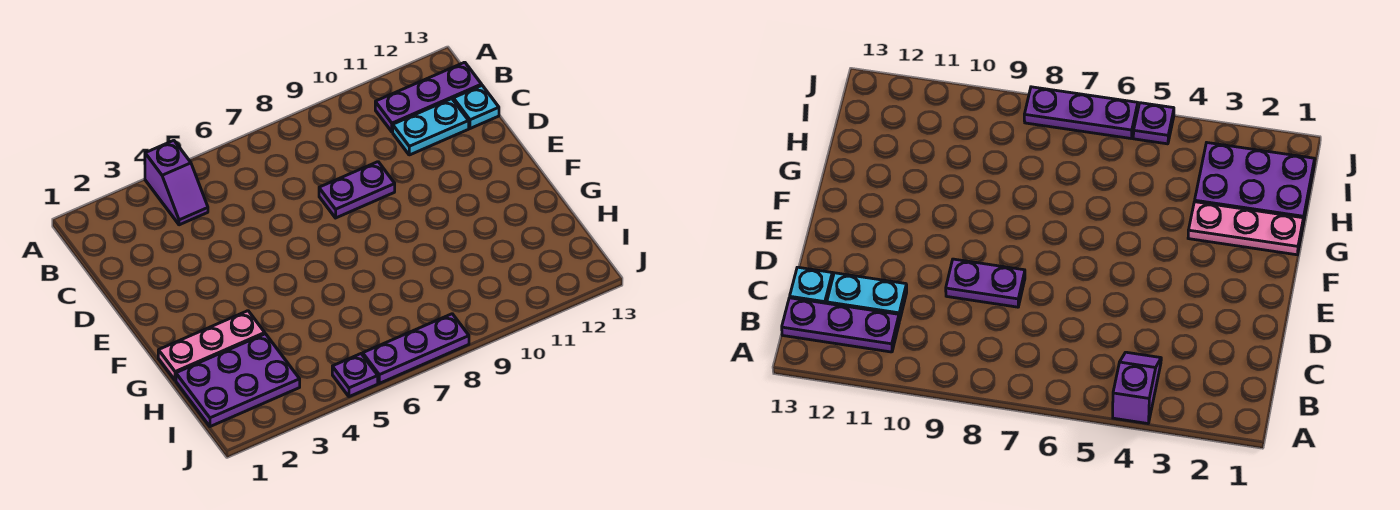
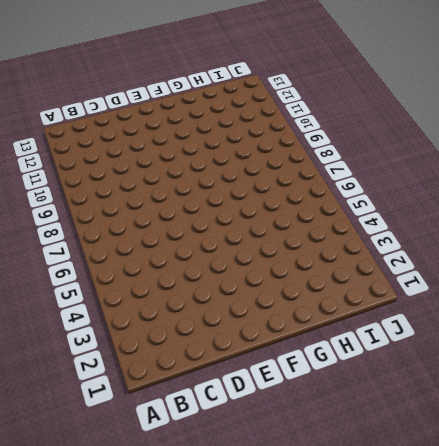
none -> purple 1x2 slope [145,140,208,225]
none -> purple 1x3 plate [375,62,482,132]

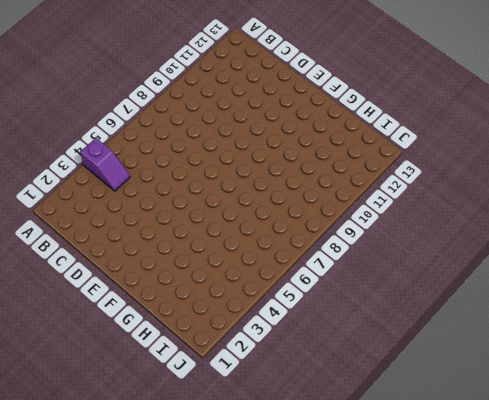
none -> purple 1x3 plate [375,62,482,132]
none -> cyan 1x2 plate [393,99,469,155]

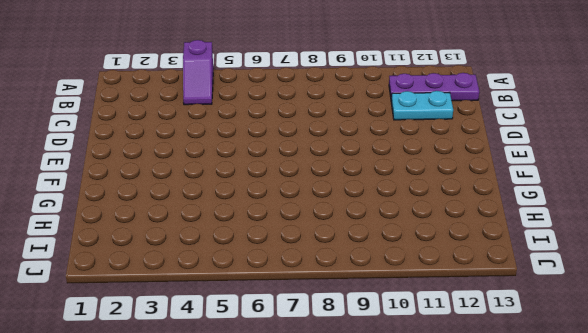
none -> cyan 1x1 plate [453,86,499,129]
none -> purple 1x2 plate [319,162,395,218]

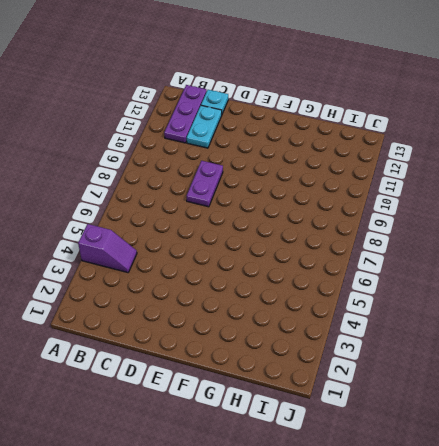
none -> pink 1x3 plate [158,311,265,380]
none -> purple 2x3 plate [176,334,300,427]

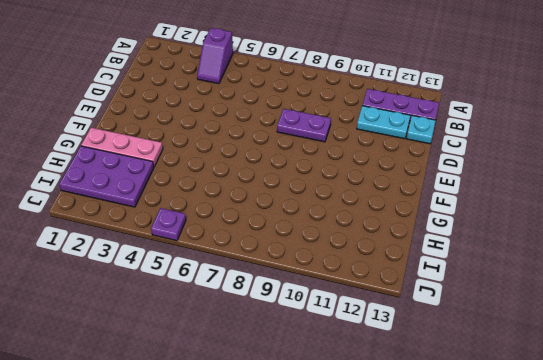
none -> purple 1x3 plate [363,314,469,383]

